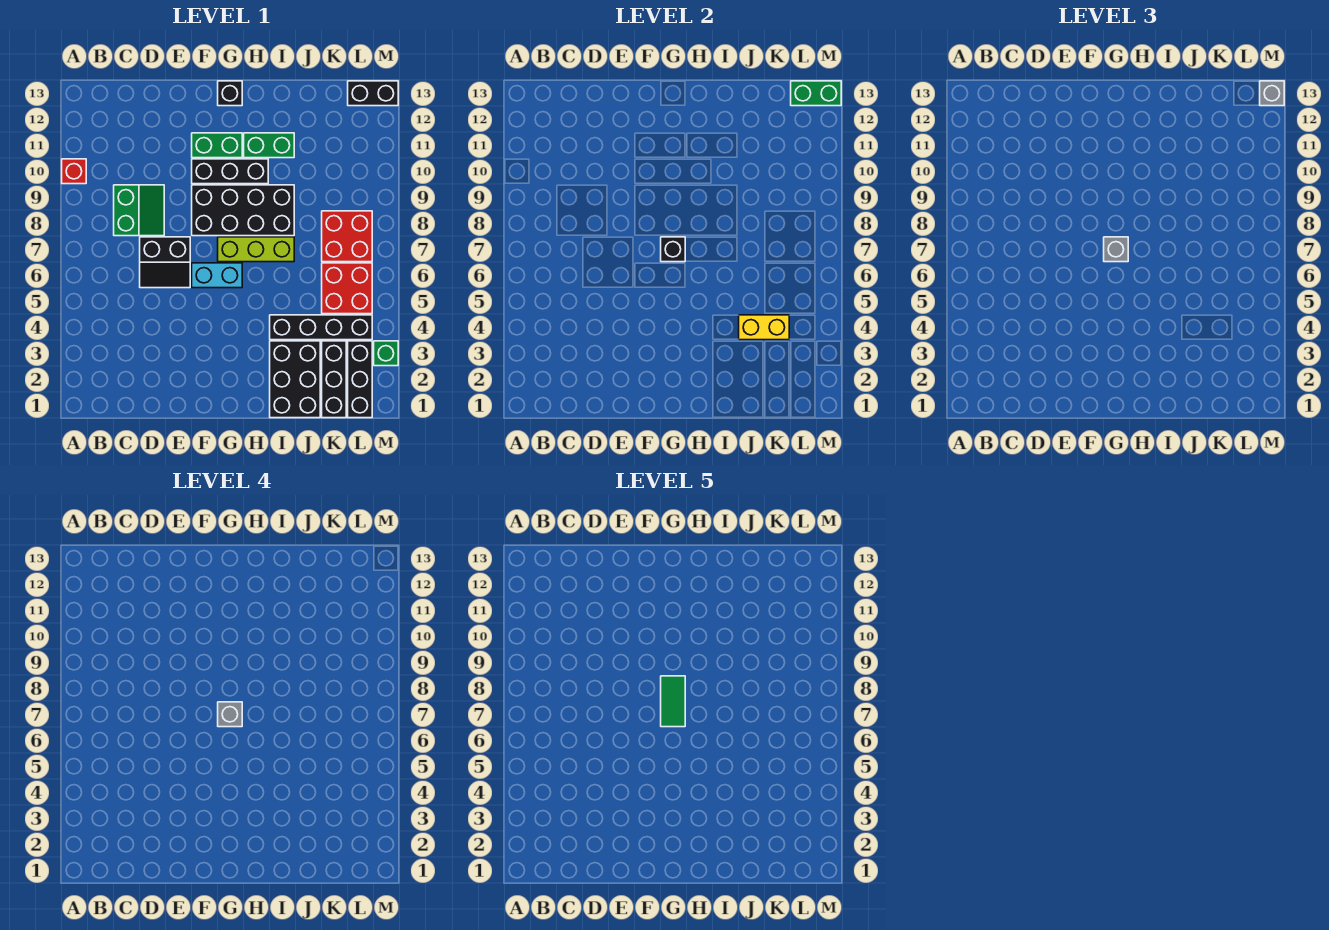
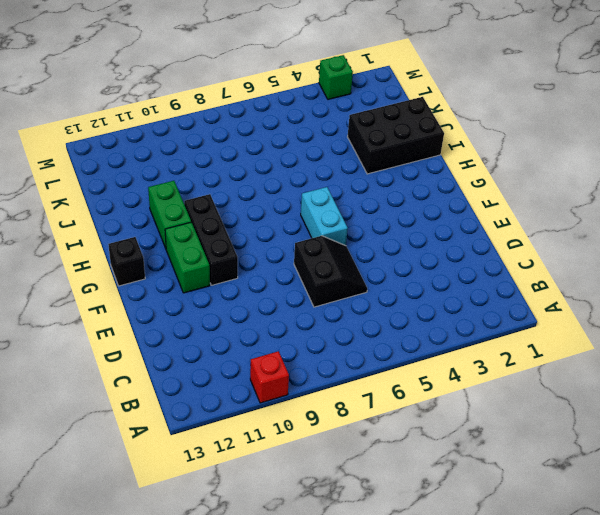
none -> green 2x2 slope [114,185,164,236]
none -> black 2x4 brick [192,185,294,236]
none -> lime 1x3 brick [218,237,294,262]

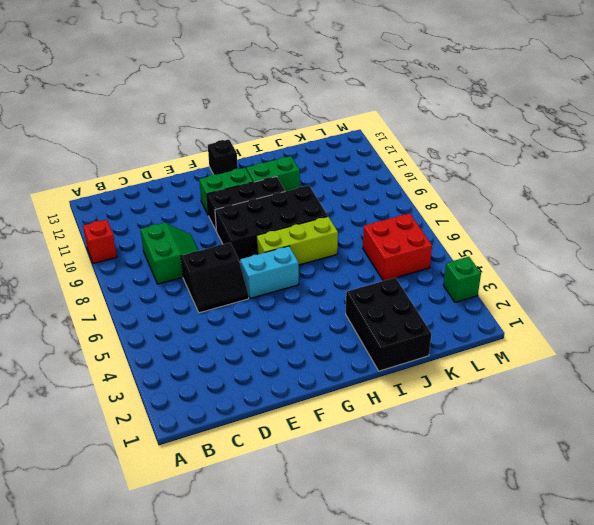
none -> black 1x4 brick [270,315,372,340]
none -> black 1x3 brick [322,341,346,418]
none -> red 2x2 brick [322,211,372,262]

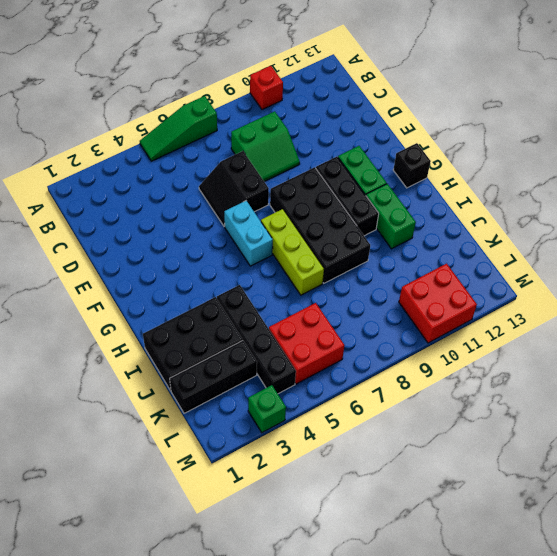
green 1x3 slope [140,96,217,161] -> none
red 2x2 brick [399,264,477,343] -> red 2x2 brick moved to [322,211,372,262]
none -> black 1x3 brick [348,341,372,418]
none -> black 1x2 brick [348,81,398,106]
none -> black 1x1 brick [661,237,685,262]

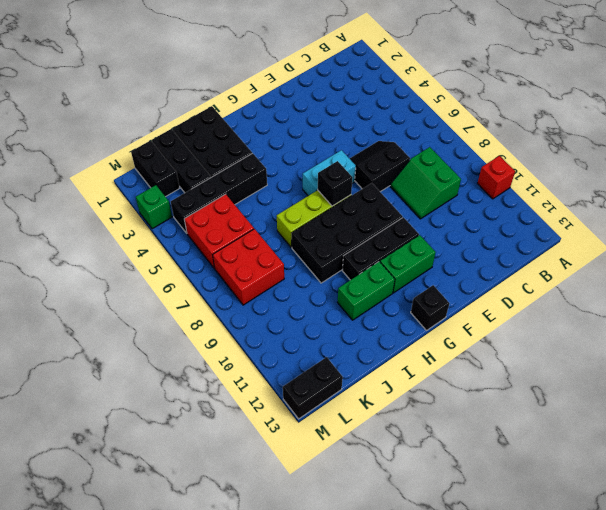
black 1x2 brick [131,140,179,197] -> black 1x3 brick [348,341,372,418]
none -> yellow 1x2 brick [739,315,789,340]
none -> green 1x2 brick [791,81,841,106]
none -> grey 1x1 brick [1104,237,1128,262]

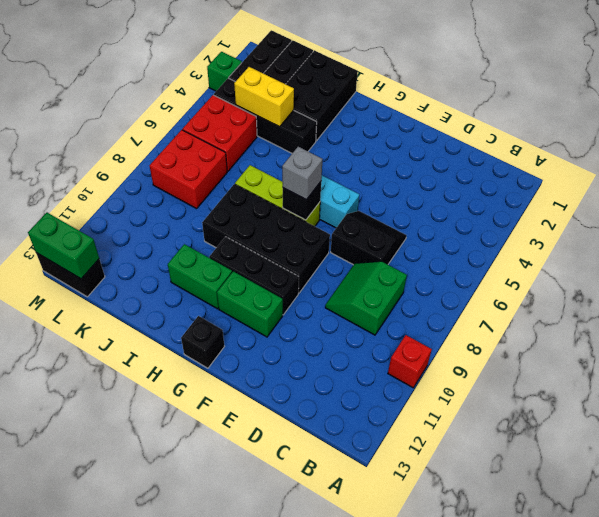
none -> grey 1x1 brick [1260,81,1284,106]
none -> grey 1x1 brick [218,702,242,727]
none -> green 1x2 tile [661,676,685,727]

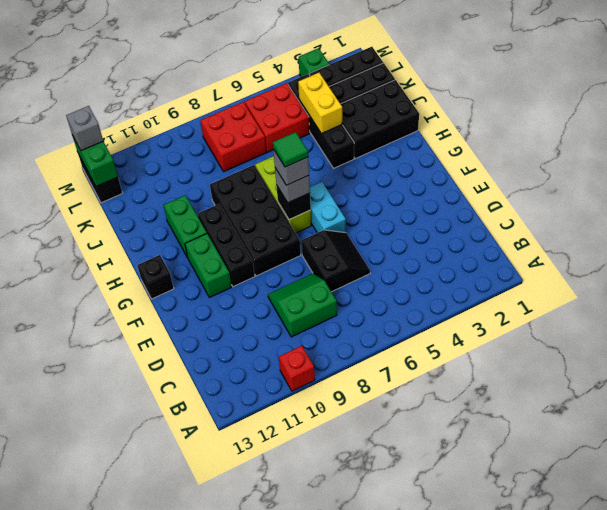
green 1x1 tile [273,132,308,167] -> green 1x2 tile [661,676,685,727]

